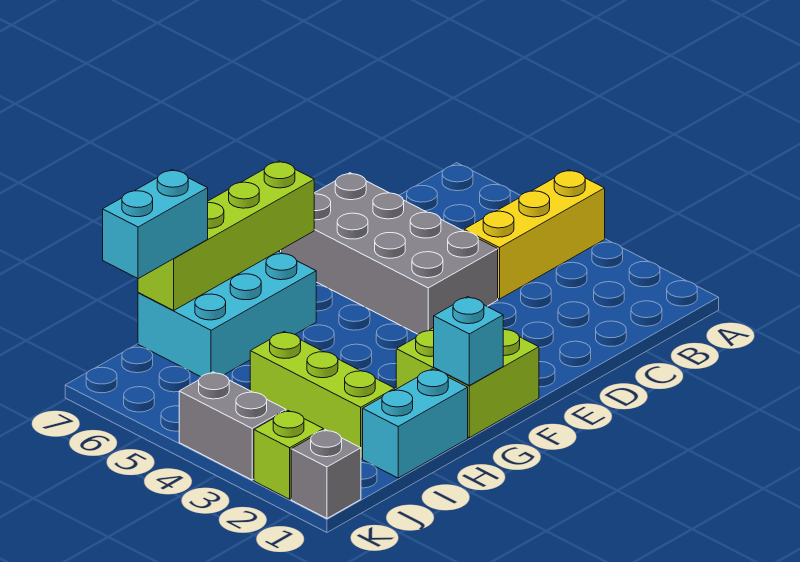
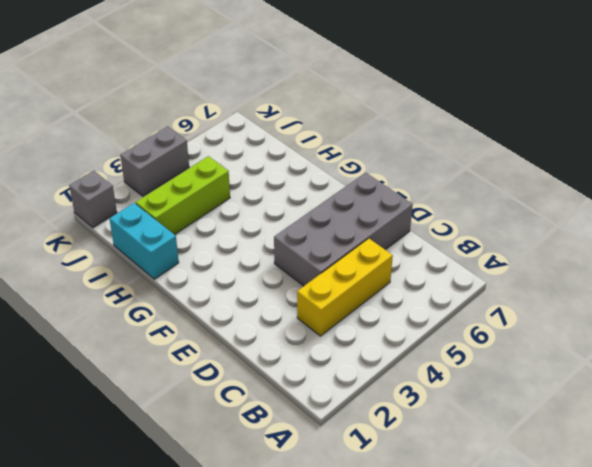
yellow 1x3 brick [297,238,393,336] -> yellow 1x3 brick turned to [464,170,605,299]
none -> lime 2x2 brick [396,328,539,438]
none -> cyan 2x3 brick [138,251,316,377]
none -> lime 1x1 brick [254,411,323,499]

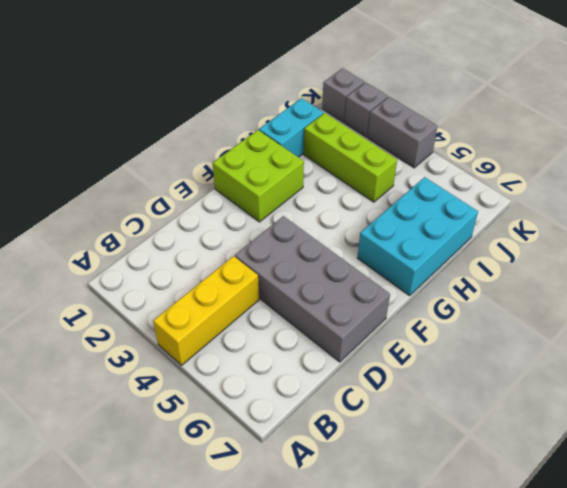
grey 1x1 brick [345,82,388,137] -> lime 1x1 brick [254,411,323,499]
none -> lime 1x4 brick [138,161,314,310]
none -> cyan 1x1 brick [434,297,503,385]
none -> cyan 1x2 brick [103,170,208,279]

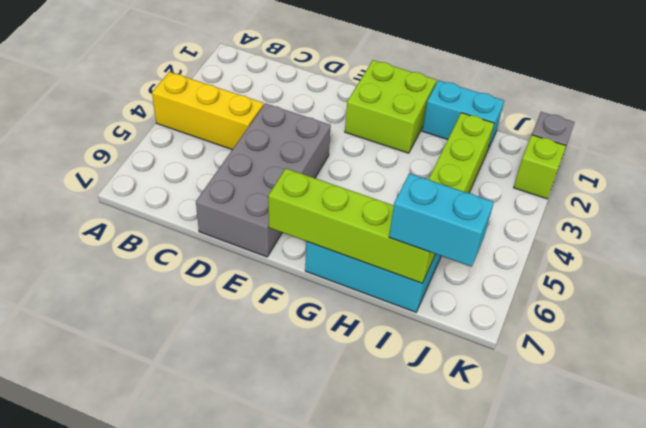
none -> grey 1x2 brick [179,372,286,480]
none -> cyan 1x1 brick [434,297,503,385]

